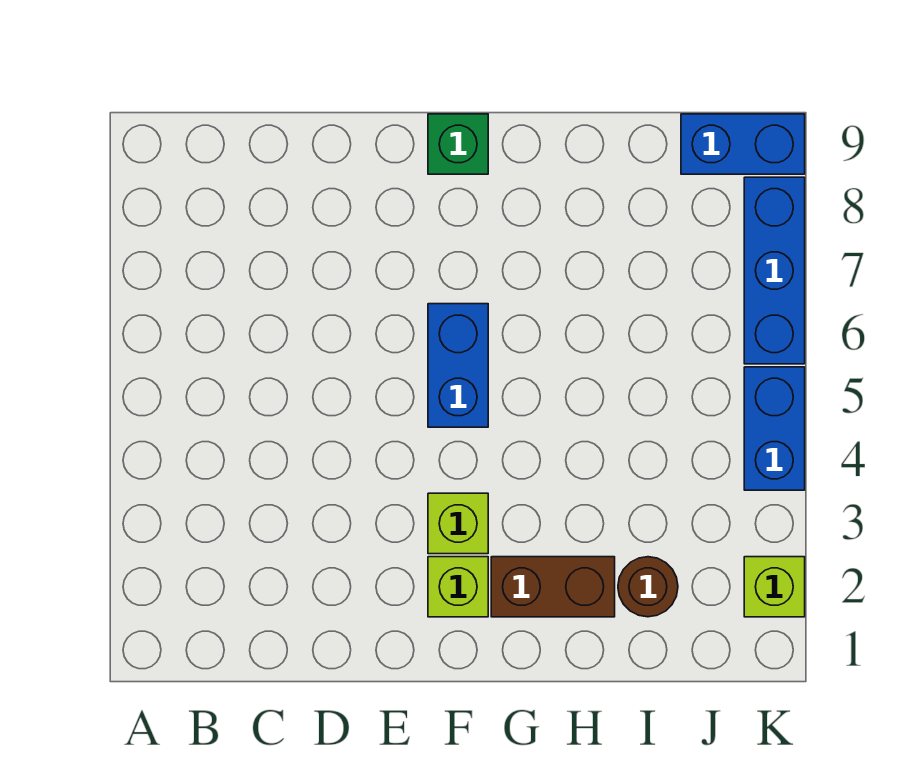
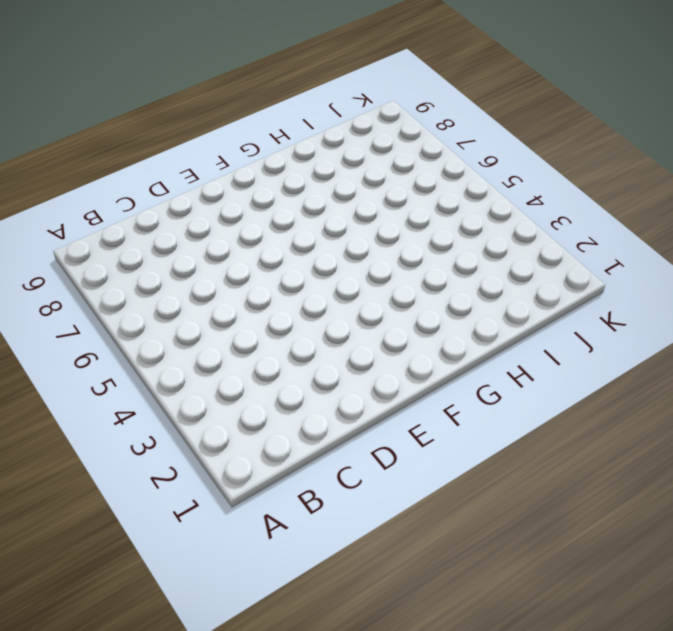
none -> lime 1x1 brick [428,557,488,617]
none -> lime 1x1 brick [428,493,488,554]

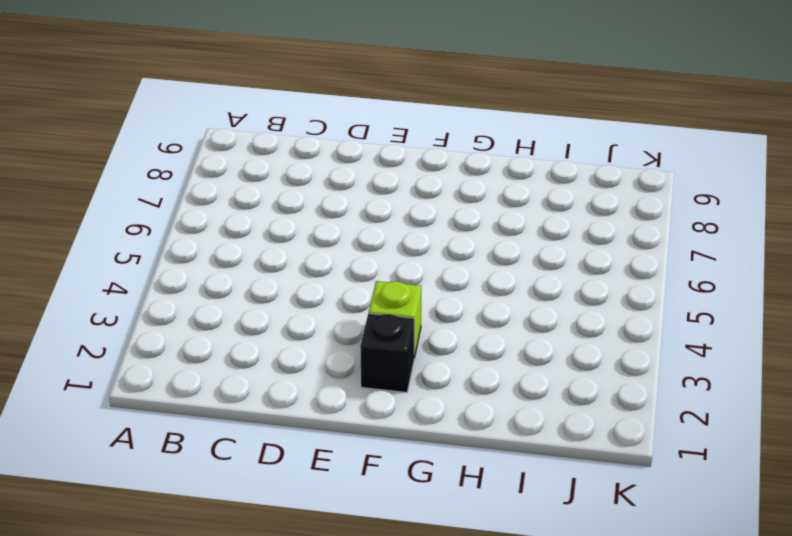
black 1x1 brick [360,313,414,392] -> lime 1x1 brick [428,557,488,617]
none -> blue 1x2 brick [428,304,488,427]
none -> green 1x1 brick [428,114,488,174]

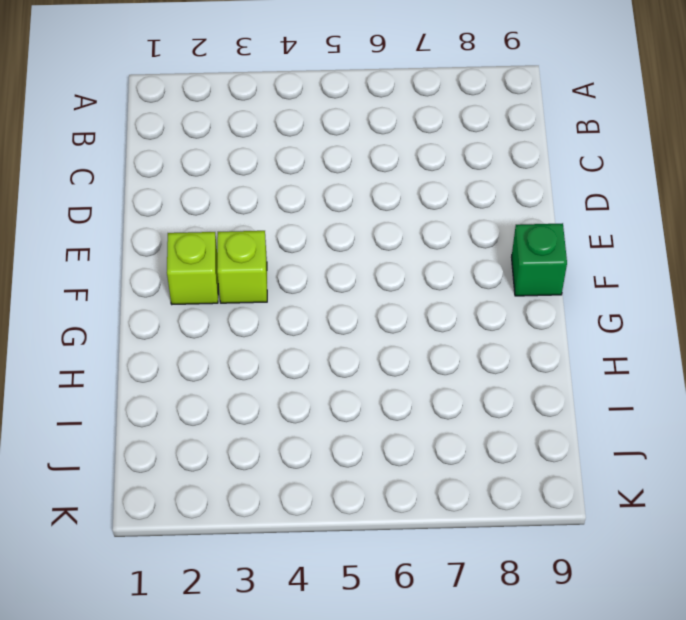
none -> blue 1x2 brick [428,304,488,427]
none -> brown 1x2 brick [491,557,615,617]

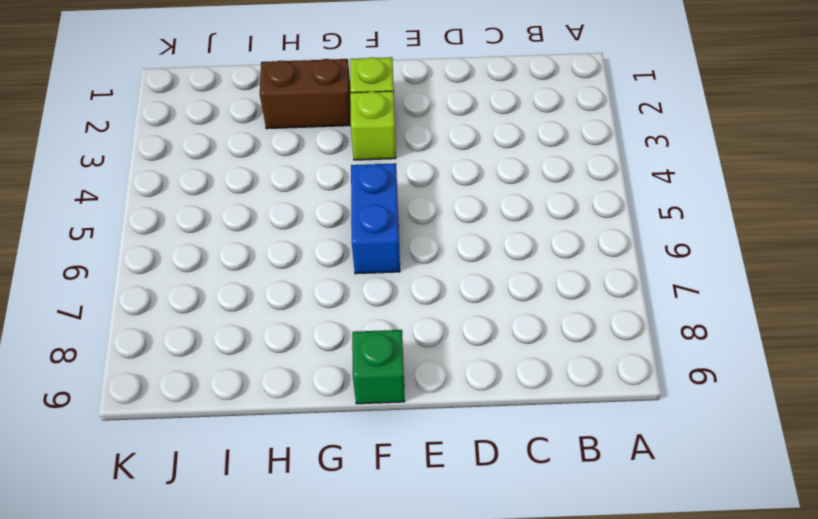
none -> brown 1x1 round brick [618,557,678,617]
none -> blue 1x2 brick [681,114,805,174]

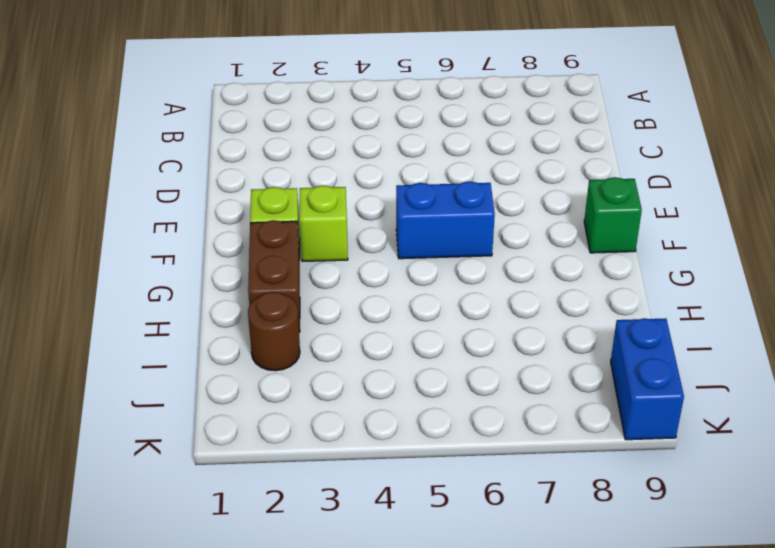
none -> lime 1x1 brick [744,557,805,617]
none -> blue 1x2 brick [744,367,805,490]

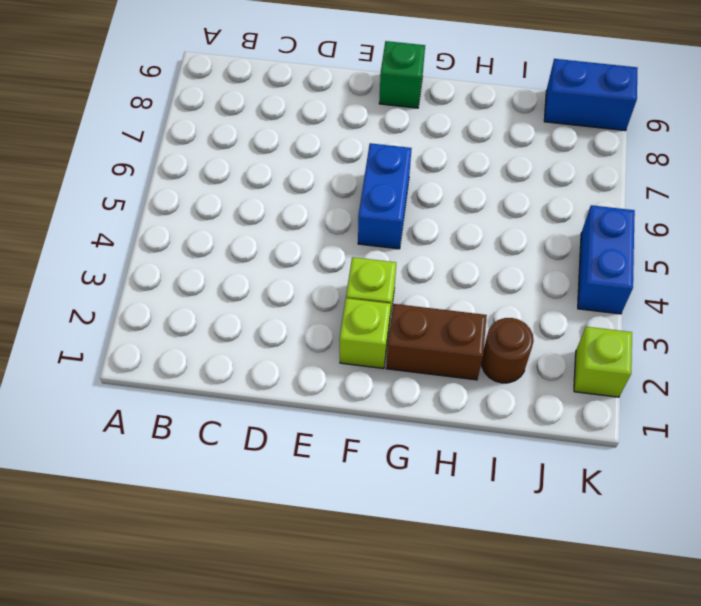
none -> blue 1x3 brick [744,177,805,364]

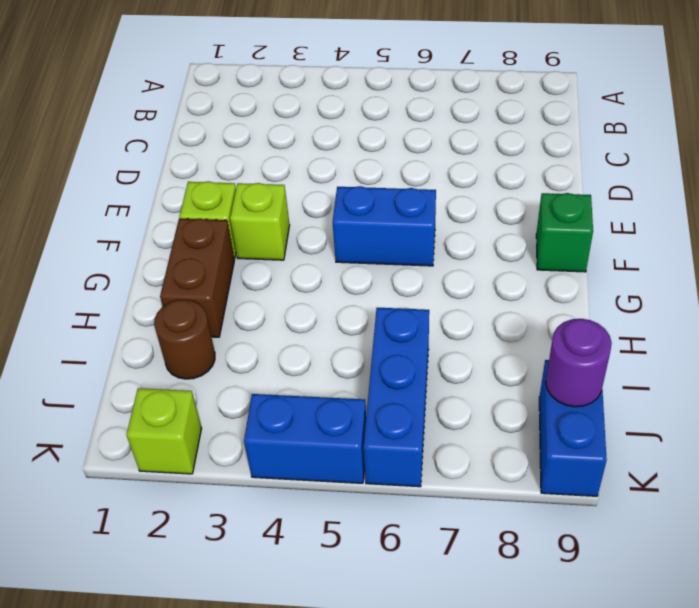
blue 1x3 brick [364,308,429,487] -> blue 1x3 brick turned to [744,177,805,364]
purple 1x1 round brick [546,319,612,407] -> none

